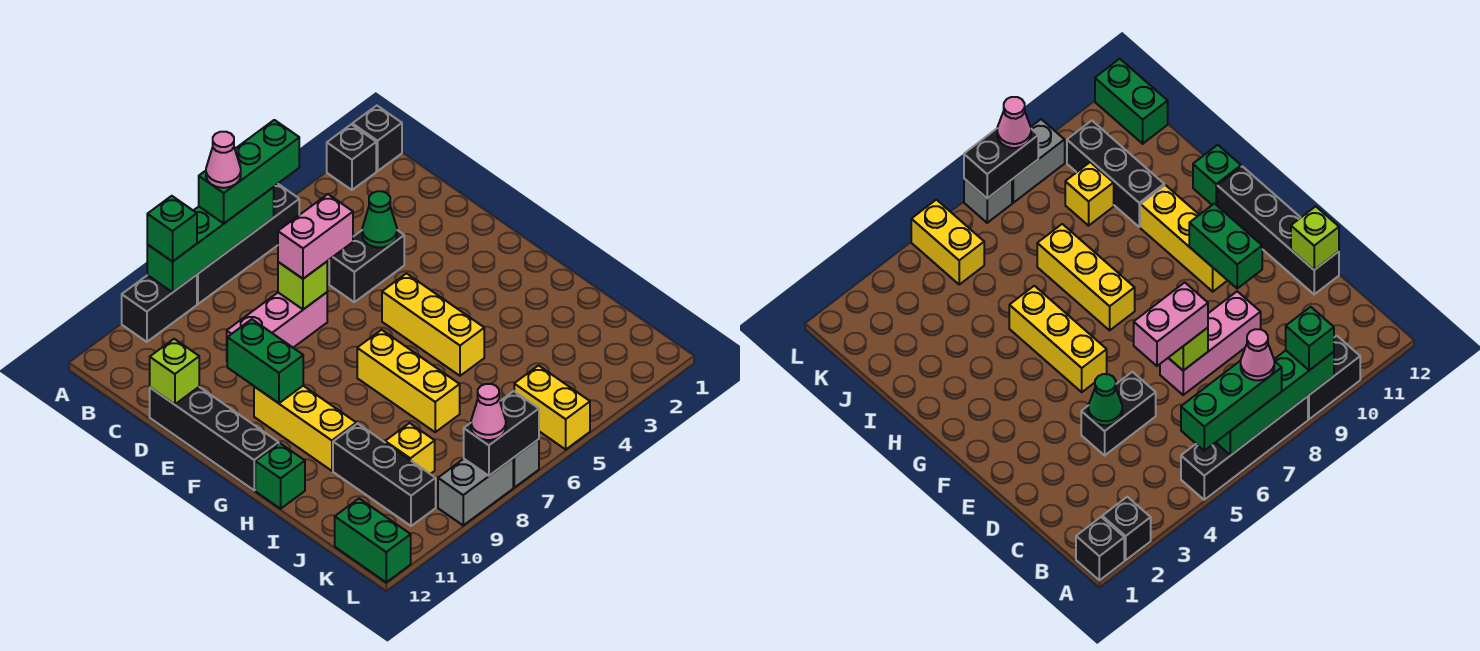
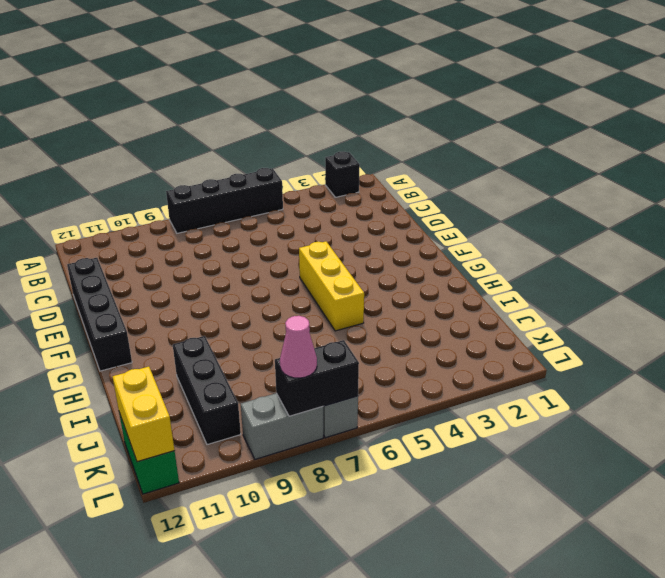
yellow 1x2 brick [112,367,175,462] -> yellow 1x2 brick moved to [514,366,590,449]
none -> black 1x1 brick [352,106,402,171]
none -> black 1x2 brick [122,275,197,342]
none -> black 1x2 brick [329,230,404,302]

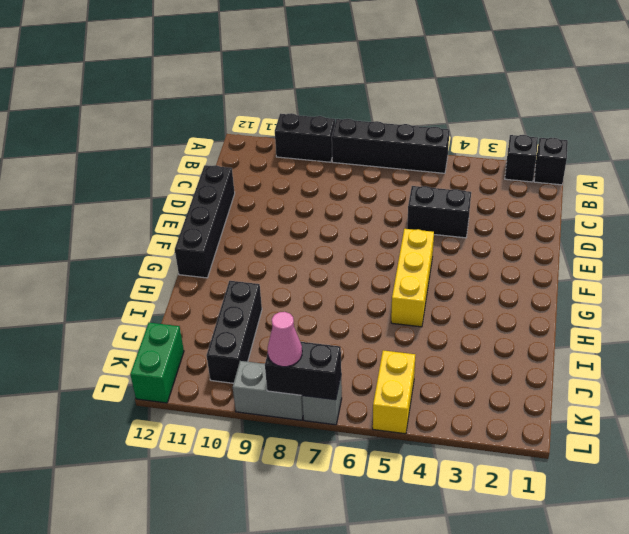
none -> pink 1x3 brick [227,292,327,348]
none -> yellow 1x3 brick [254,386,356,471]
none -> yellow 1x3 brick [357,330,460,432]

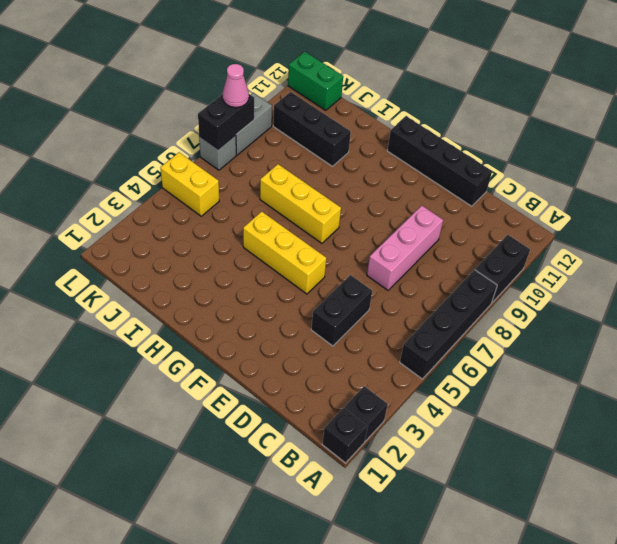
none -> yellow 1x3 brick [254,386,356,471]
none -> green 1x1 brick [255,443,305,509]
none -> yellow 1x1 brick [385,423,435,474]

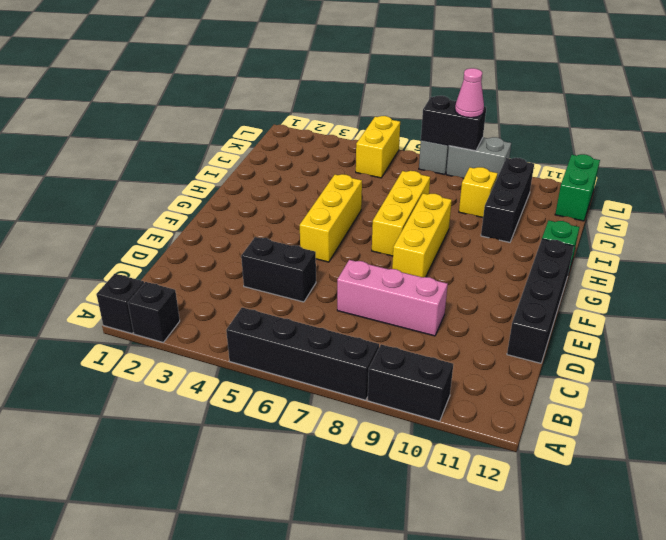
yellow 1x3 brick [392,193,452,277] -> yellow 1x3 brick moved to [254,386,356,471]
none -> green 1x4 brick [147,187,274,292]
none -> green 1x1 cone [362,191,397,247]
none -> lime 1x1 brick [278,262,327,309]

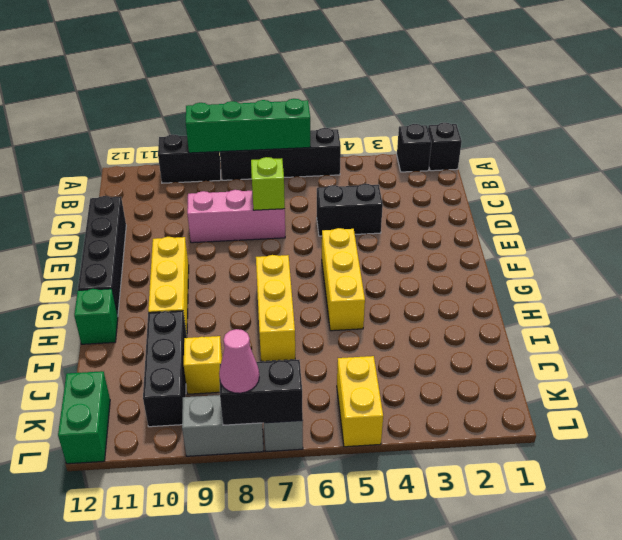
none -> green 1x1 cone [362,191,397,247]
none -> lime 1x1 brick [150,339,199,404]
none -> green 1x2 brick [227,319,303,403]

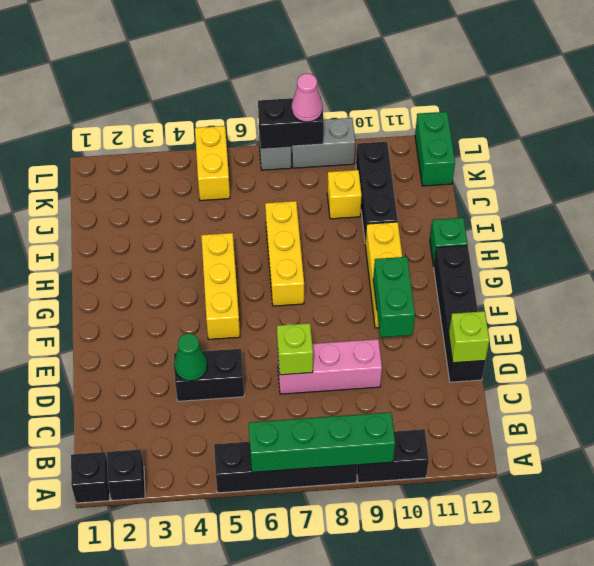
none -> green 1x3 brick [199,120,299,223]
none -> green 1x1 brick [147,196,197,262]
none -> pink 1x2 brick [278,194,353,279]

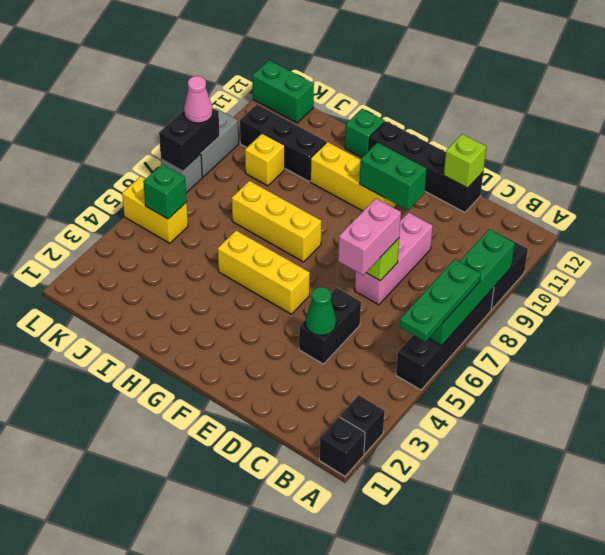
green 1x3 plate [399,259,481,342] -> green 1x3 brick [199,120,299,223]
green 1x1 brick [143,164,187,219] -> green 1x1 brick moved to [147,196,197,262]
none -> pink 1x1 cone [206,132,241,188]

